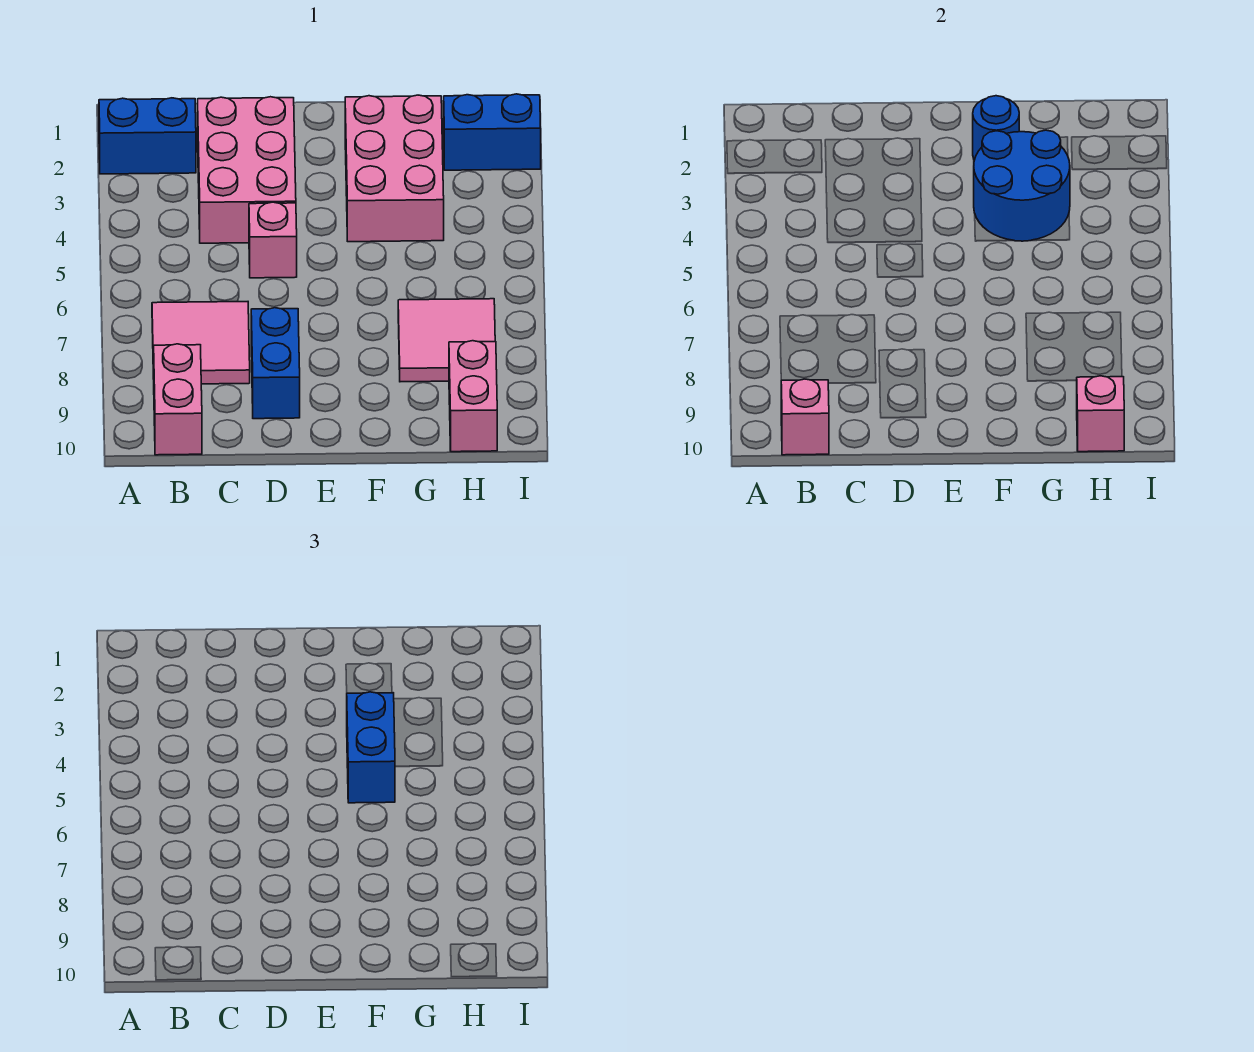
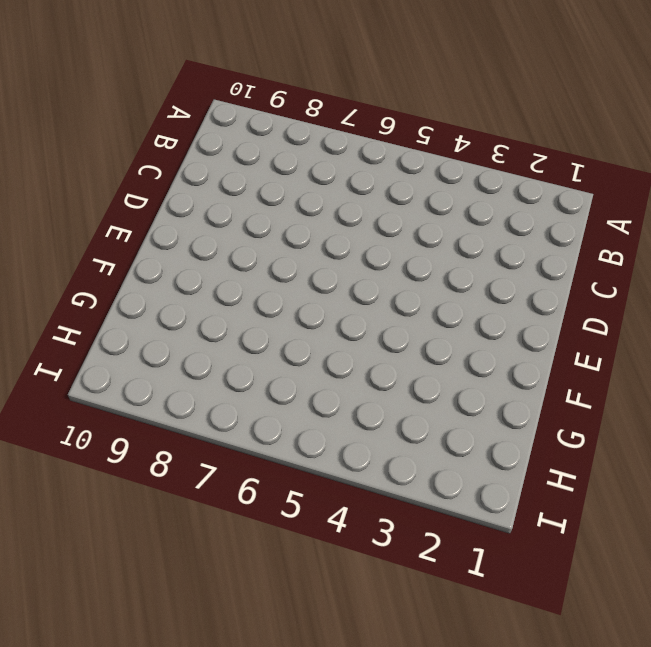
none -> blue 1x2 brick [99,98,196,174]
none -> pink 2x2 tile [152,302,250,384]
none -> pink 1x2 brick [154,344,202,455]

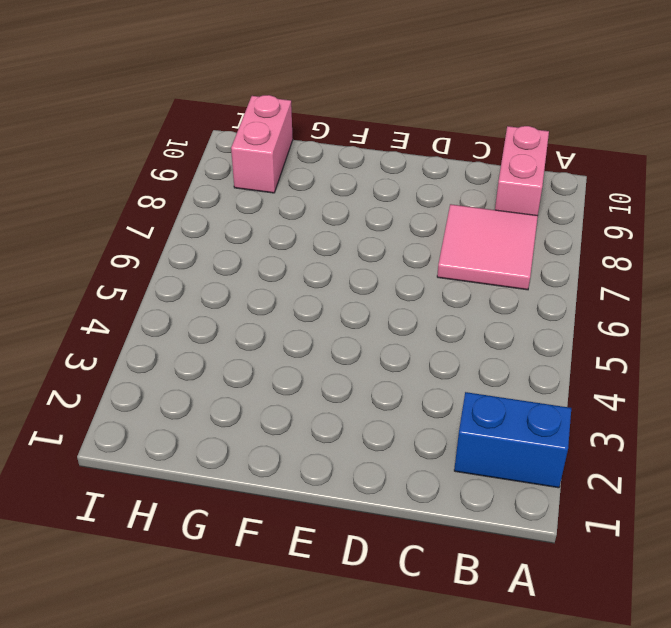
none -> pink 2x3 brick [198,97,296,243]
none -> pink 1x1 brick [249,202,297,278]
none -> blue 1x2 brick [251,308,300,419]

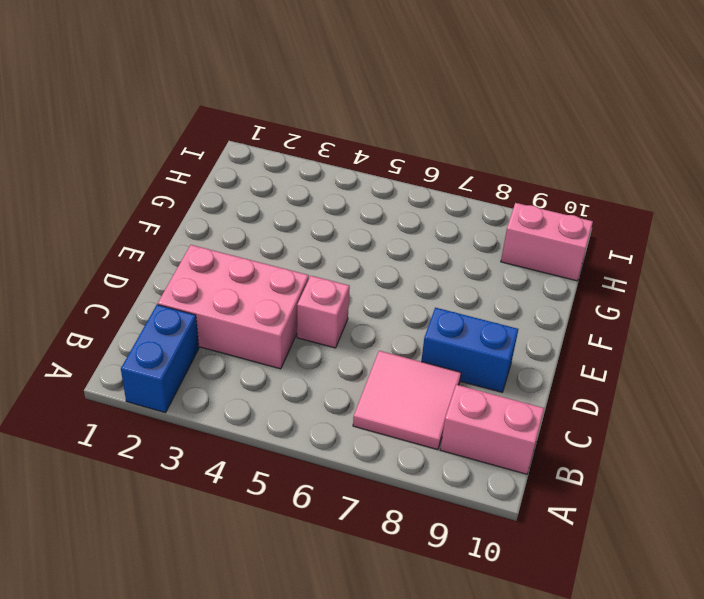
none -> pink 2x3 brick [345,95,444,242]
none -> pink 2x2 tile [398,299,495,382]
none -> blue 1x2 brick [444,94,541,170]

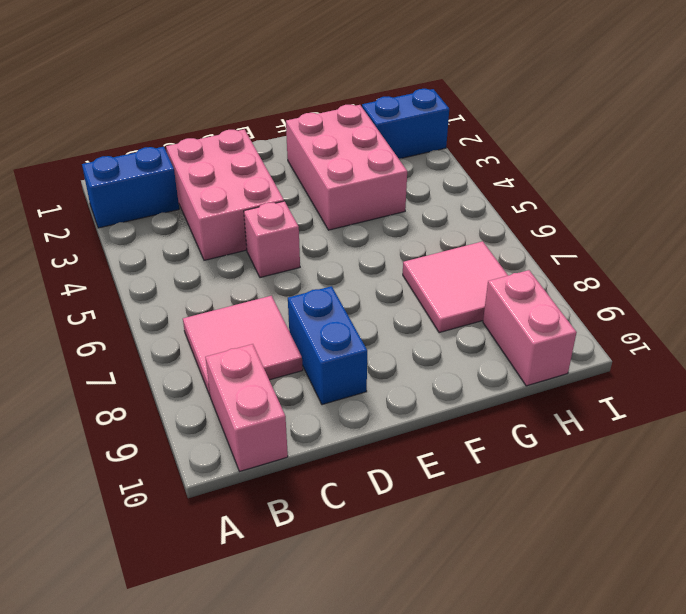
none -> pink 1x1 brick [781,379,829,455]
none -> blue 1x1 round brick [973,96,1019,160]
none -> blue 2x2 round brick [974,130,1070,241]

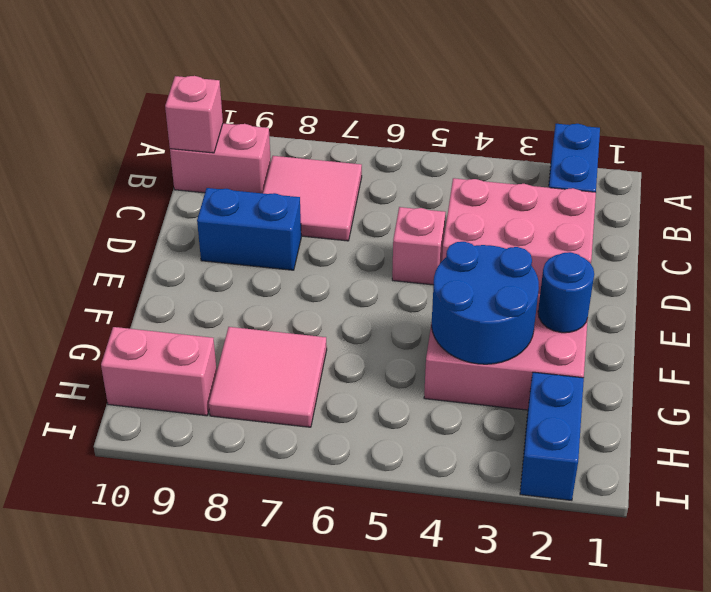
none -> pink 1x1 brick [1076,376,1124,452]
none -> blue 1x2 brick [347,692,395,803]

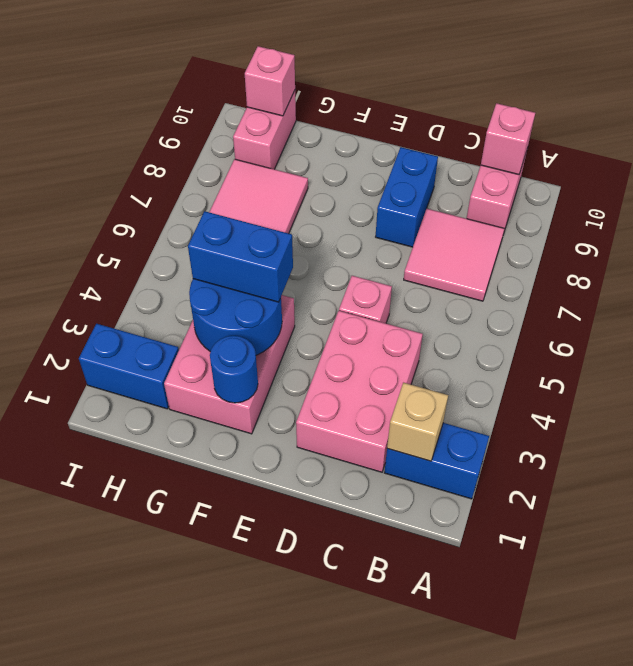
tan 1x1 brick [387,383,448,461] -> none
blue 1x2 brick [188,211,293,302] -> blue 1x2 brick turned to [347,692,395,803]

